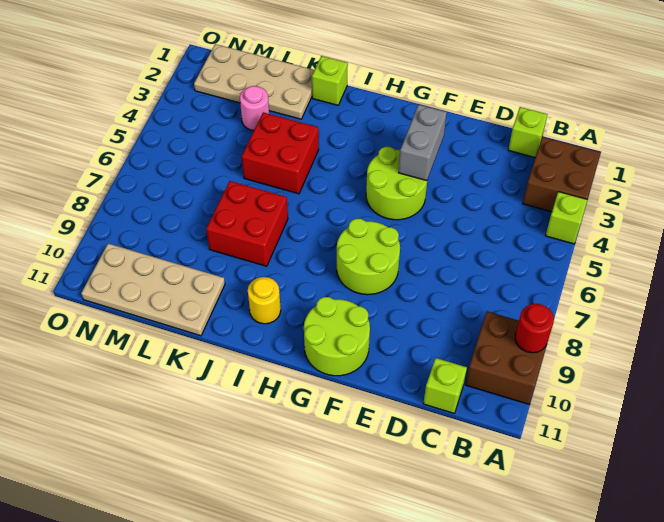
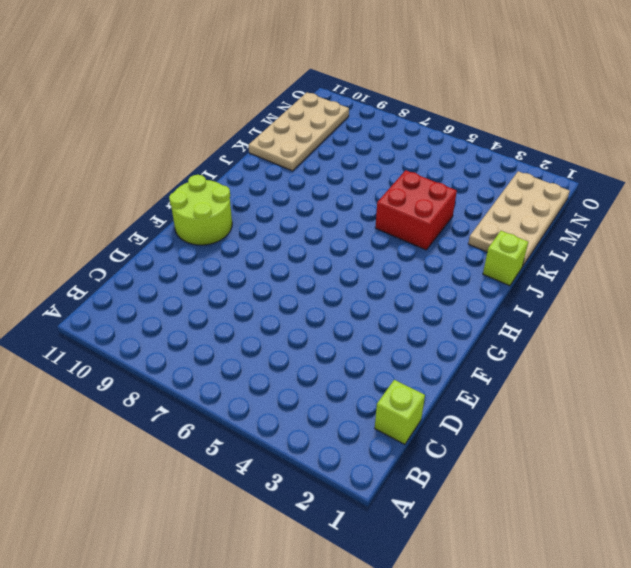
none -> brown 2x2 brick [523,137,601,212]
none -> lime 1x1 brick [546,192,588,244]
none -> brown 2x2 brick [465,311,547,404]

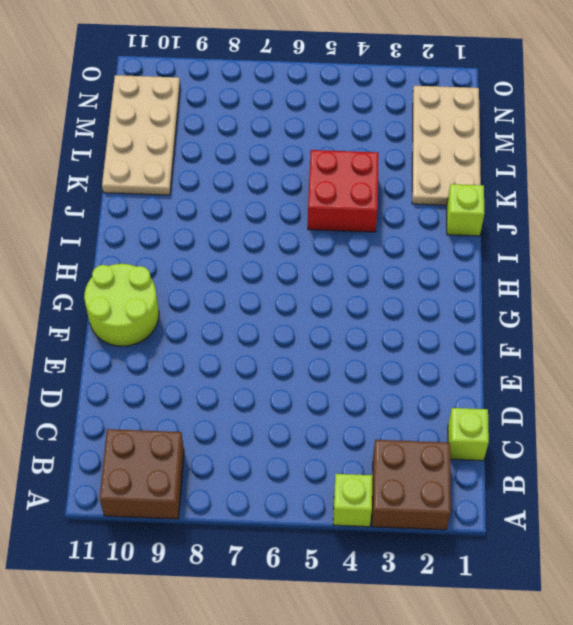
none -> lime 1x1 brick [423,358,467,413]
none -> lime 2x2 round brick [366,147,427,220]
none -> lime 2x2 round brick [337,219,400,295]

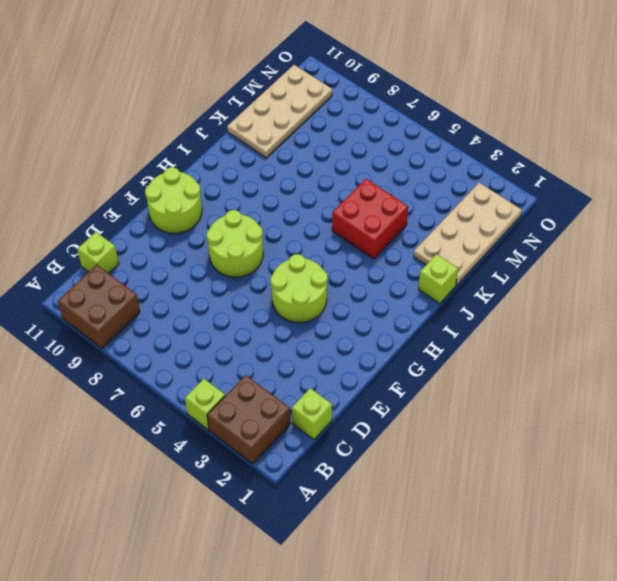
none -> yellow 1x1 round brick [248,277,281,324]
none -> red 2x2 brick [206,181,288,266]
none -> pink 1x1 round brick [240,86,269,130]

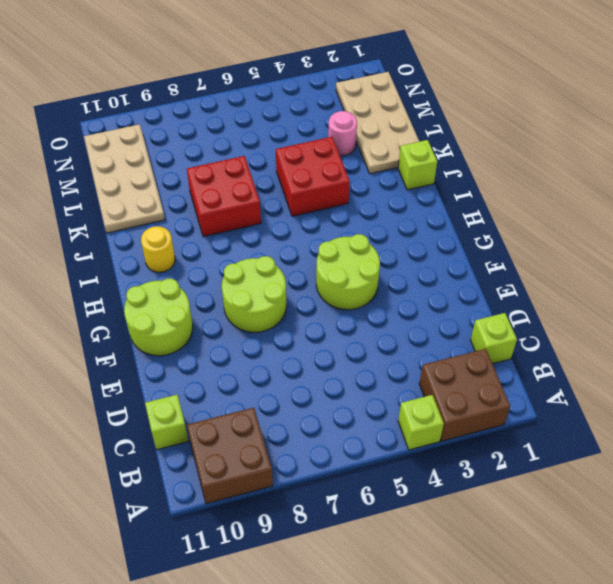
none -> red 1x1 round brick [515,304,554,353]
none -> grey 1x2 brick [398,105,447,181]

